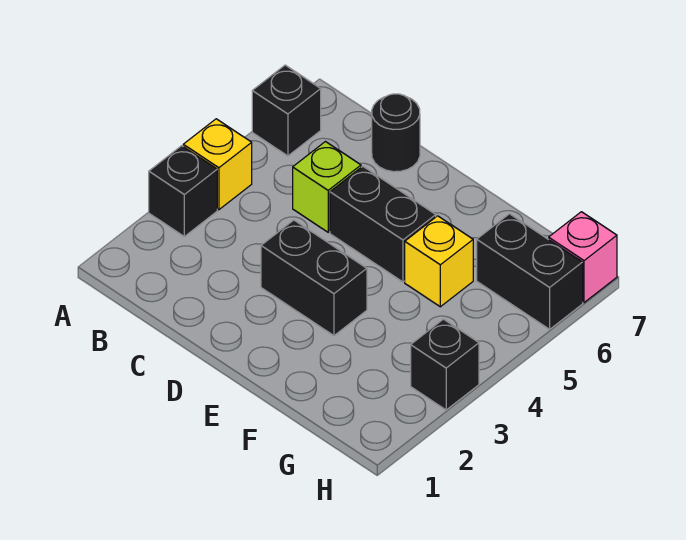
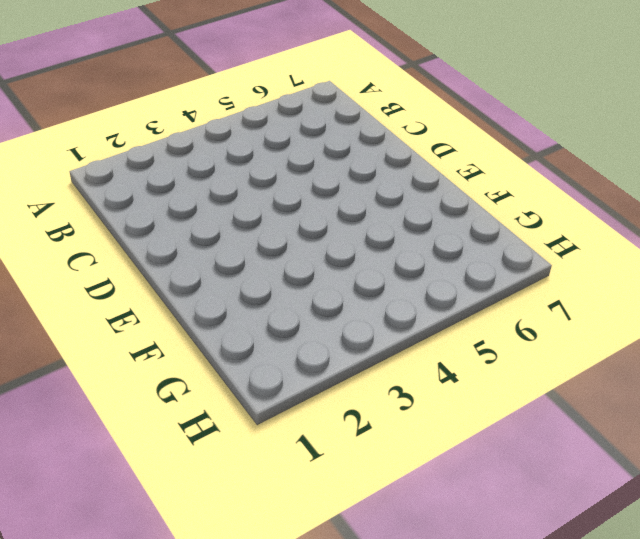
none -> black 1x1 brick [149,146,217,236]
none -> yellow 1x1 brick [183,119,252,210]

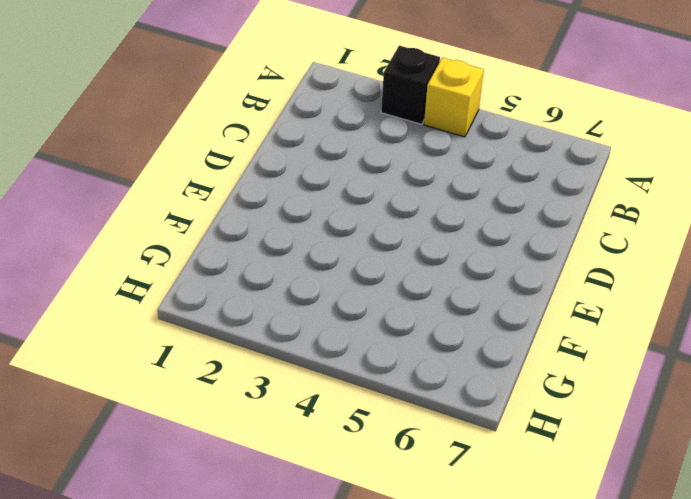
none -> black 1x1 brick [252,65,321,156]
none -> lime 1x1 brick [293,142,361,232]

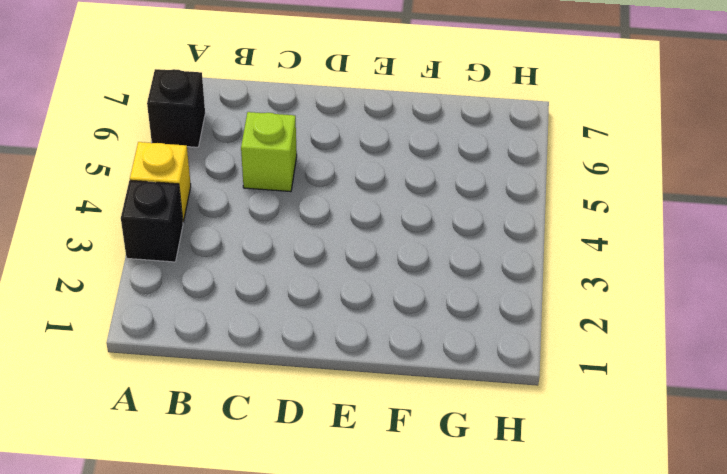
none -> black 1x1 round brick [372,94,420,172]
none -> black 1x2 brick [261,220,367,336]

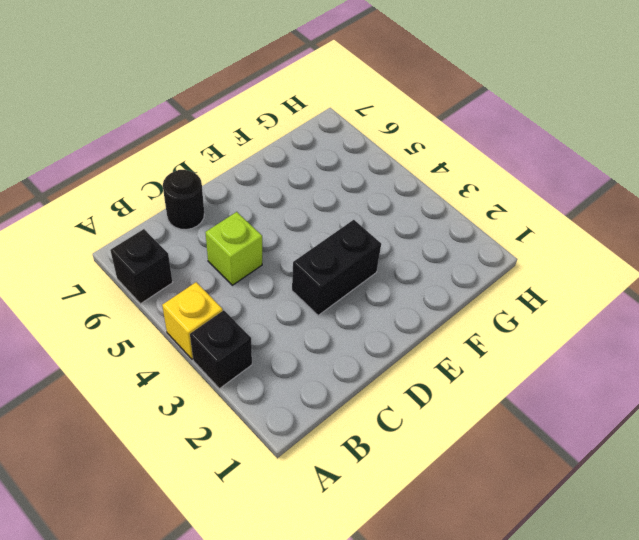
none -> black 1x2 brick [330,166,436,282]
none -> yellow 1x1 brick [405,216,473,307]

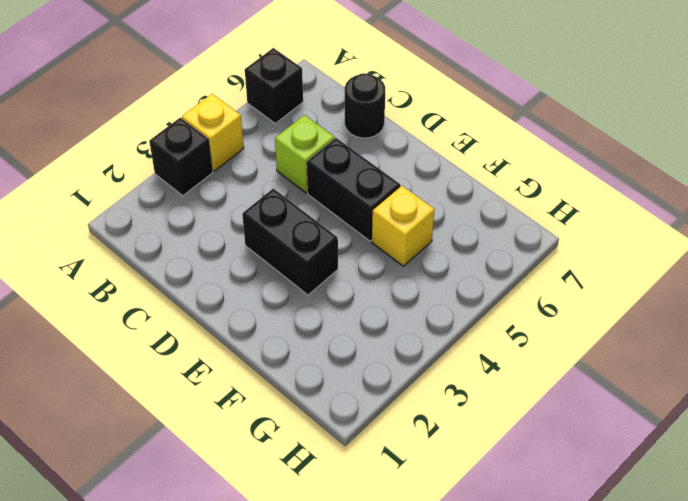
none -> black 1x2 brick [477,214,583,329]
none -> black 1x1 brick [411,319,479,410]

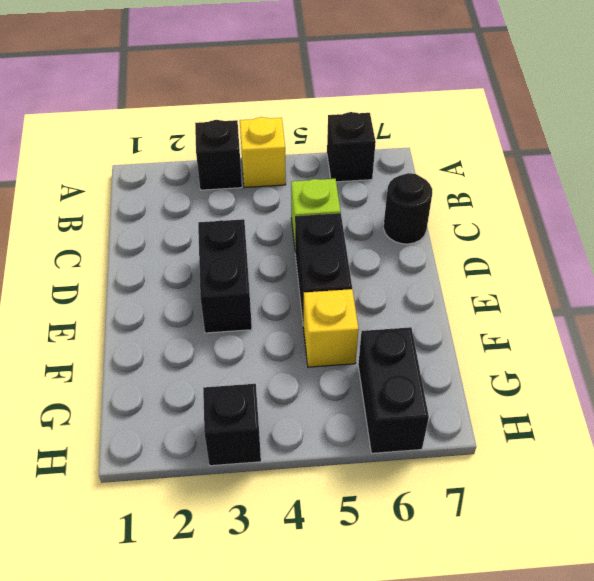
none -> pink 1x1 brick [549,212,617,303]

